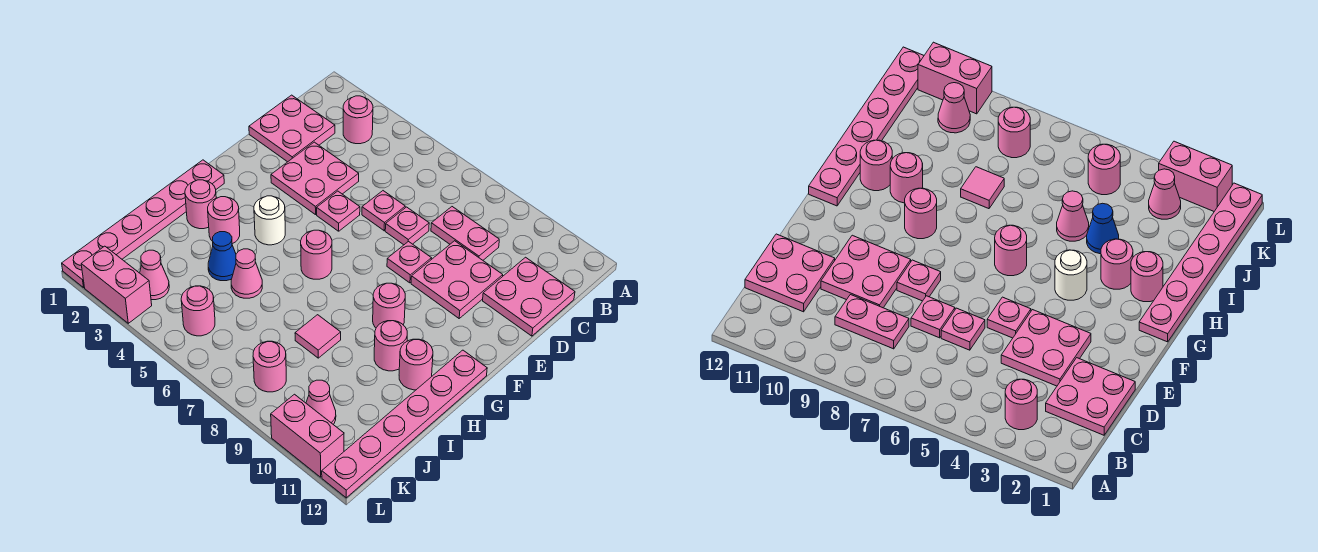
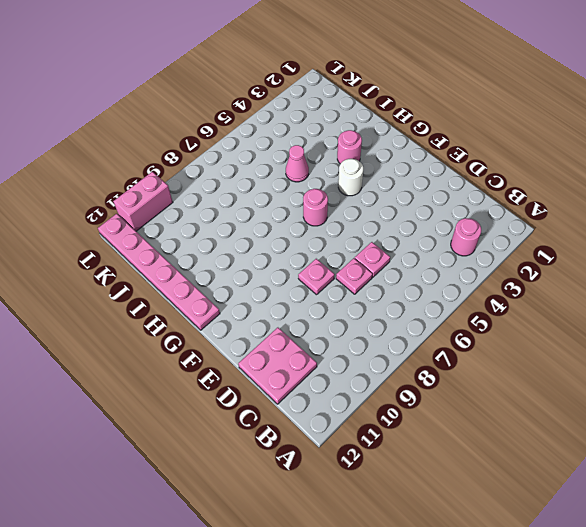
none -> pink 2x2 plate [249,95,335,162]
none -> pink 1x2 plate [431,207,499,260]
none -> pink 2x2 plate [271,142,359,215]

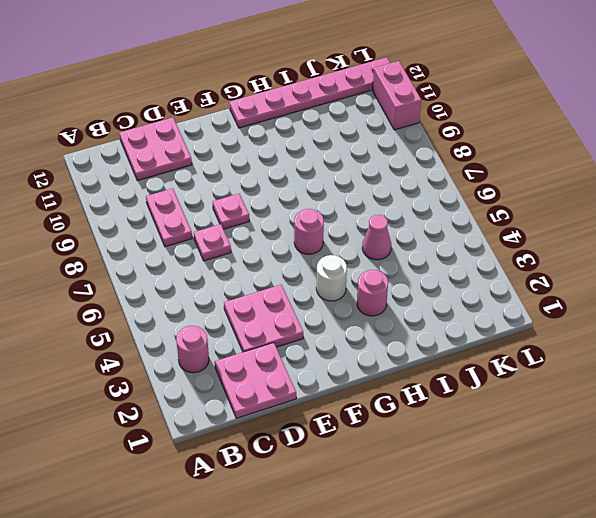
none -> pink 1x1 plate [362,191,405,231]
none -> pink 2x2 plate [411,241,503,318]
none -> pink 1x1 plate [317,191,360,231]

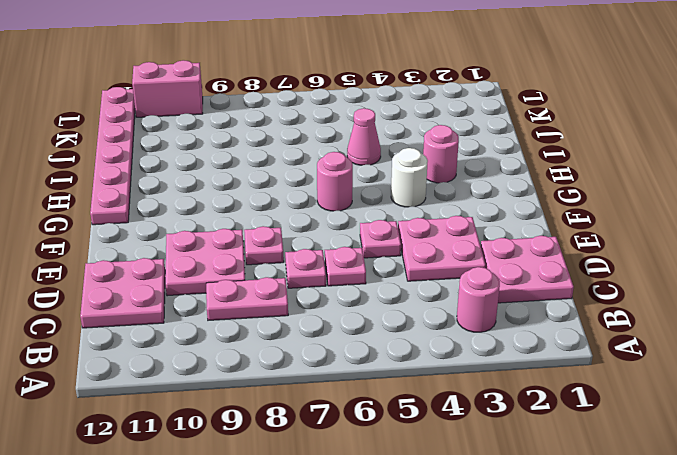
none -> pink 1x6 plate [62,160,224,288]
none -> pink 1x1 round brick [373,283,405,328]
none -> pink 1x1 round brick [185,180,216,229]

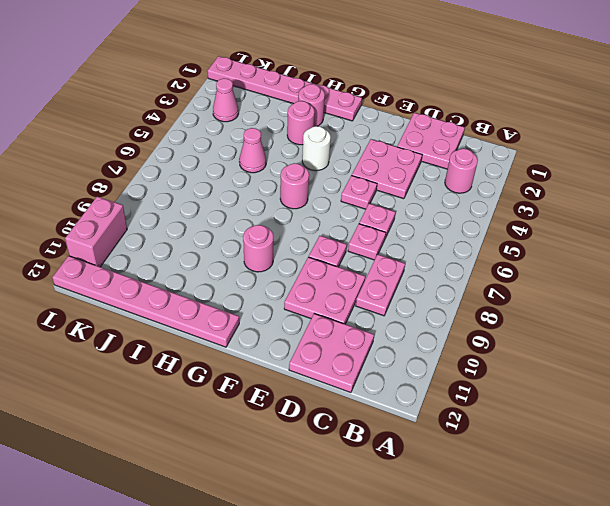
none -> pink 1x1 round brick [374,321,407,371]
none -> pink 1x1 round brick [399,339,433,390]
none -> blue 1x1 cone [208,232,236,281]

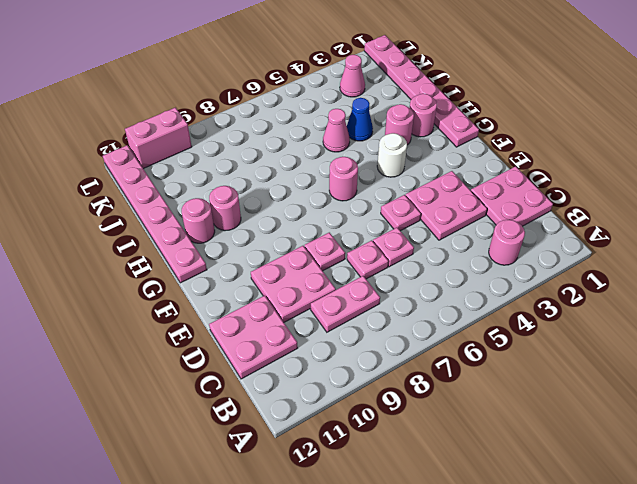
none -> pink 1x1 round brick [373,283,405,328]
none -> pink 1x1 tile [295,315,341,358]
none -> pink 1x1 round brick [181,286,215,336]

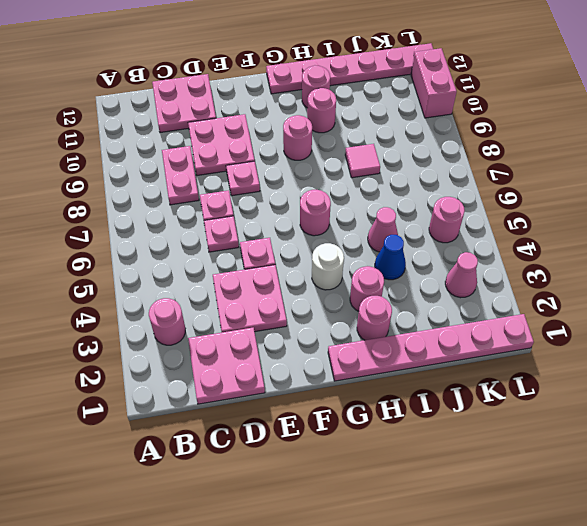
none -> pink 1x1 round brick [253,341,286,392]
none -> pink 1x1 cone [306,380,336,424]
none -> pink 1x2 brick [81,246,152,323]

